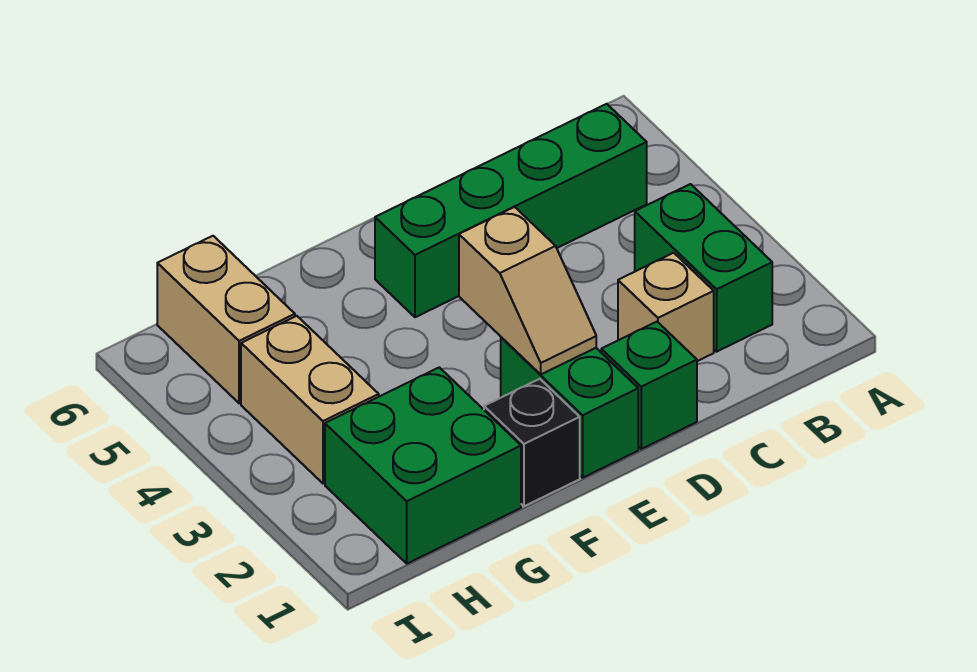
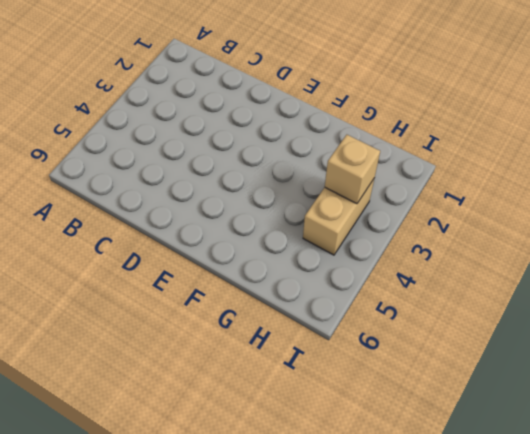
tan 1x1 brick [325,135,380,204] -> tan 1x1 brick moved to [618,253,714,361]
none -> green 1x2 brick [635,184,772,352]
none -> green 1x4 brick [375,104,647,317]

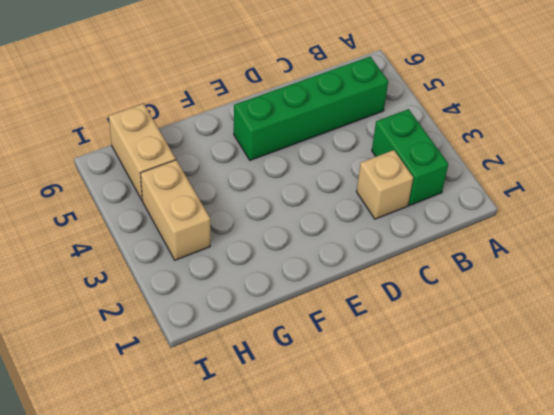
none -> green 1x1 brick [601,322,697,449]
none -> green 1x2 brick [501,337,638,478]

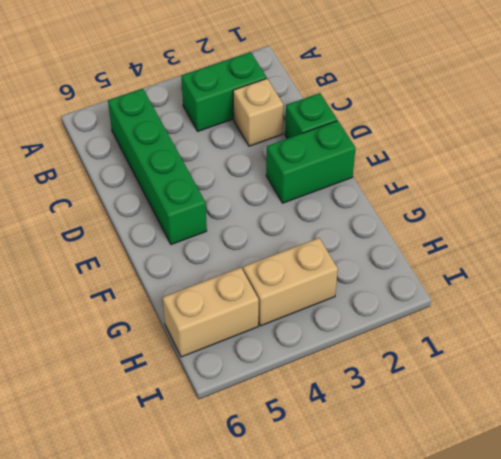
none -> black 1x1 brick [484,379,580,506]
none -> green 2x2 brick [325,367,521,563]

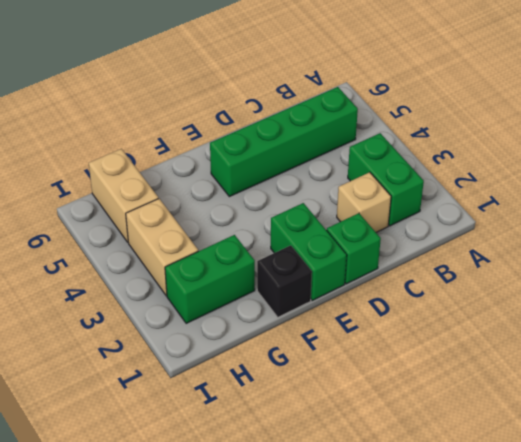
green 1x2 brick [165,235,255,324] -> green 2x2 brick [325,367,521,563]
none -> tan 1x2 slope [459,207,596,374]

